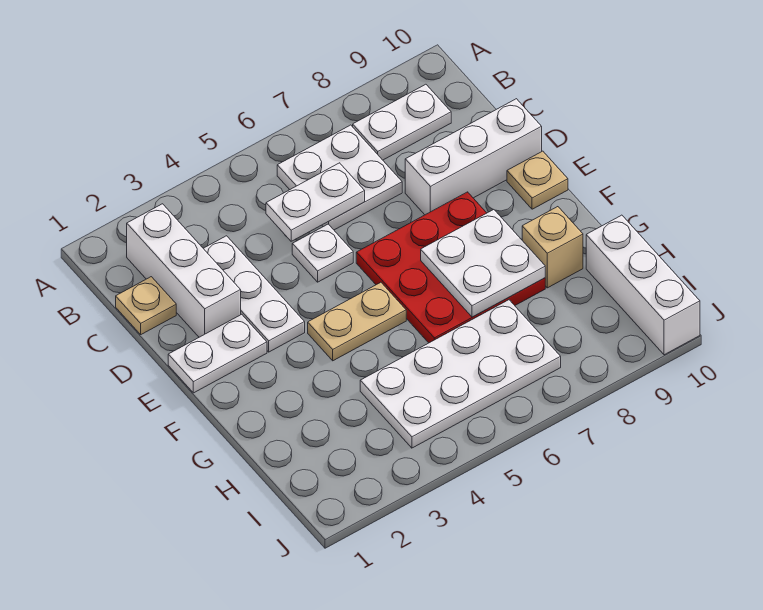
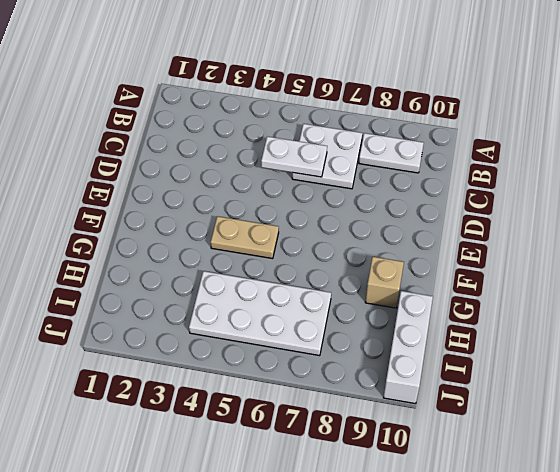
none -> white 1x3 brick [127,204,241,337]
none -> tan 1x1 plate [116,277,176,334]
none -> white 1x3 plate [203,236,305,352]

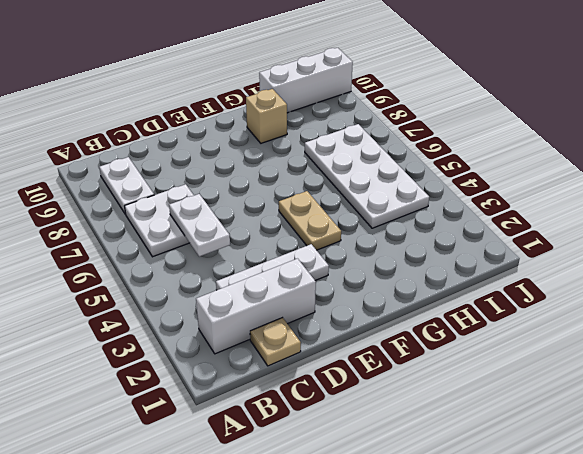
none -> white 1x1 plate [292,224,353,282]
none -> white 1x3 brick [405,99,542,215]
none -> white 1x2 plate [168,314,267,393]

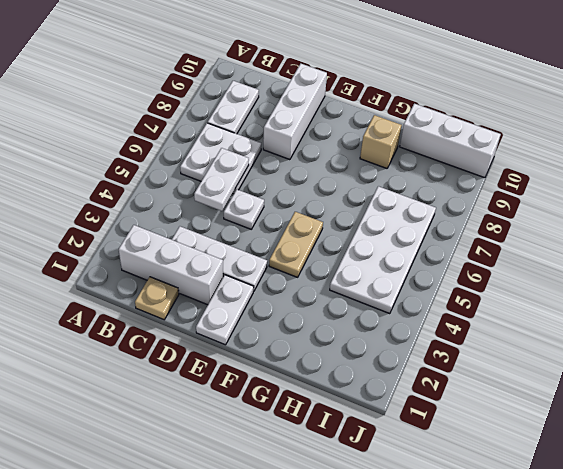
none -> red 3x3 plate [356,192,545,343]
none -> tan 1x1 plate [507,151,568,209]
none -> white 2x2 plate [421,210,545,317]

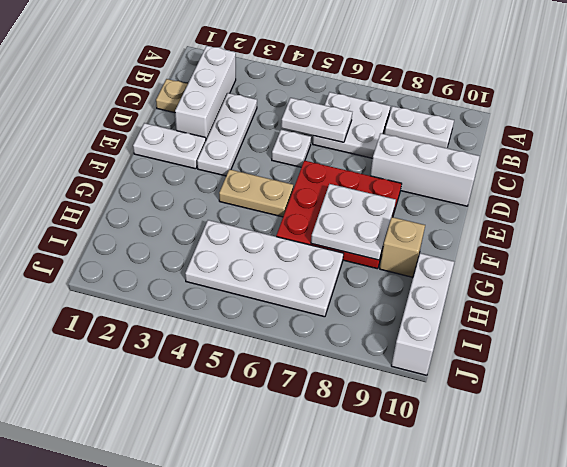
none -> tan 1x1 plate [507,151,568,209]

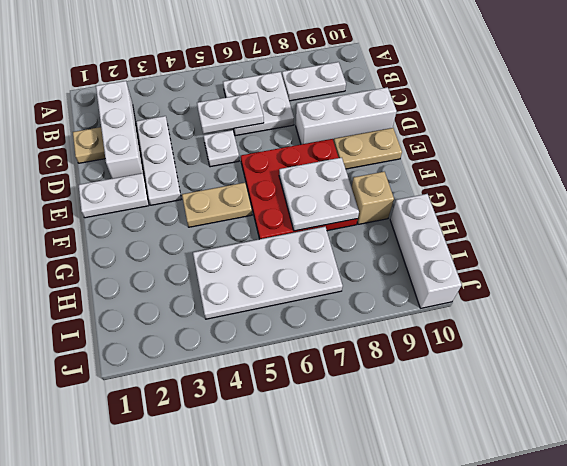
tan 1x2 plate [334,128,402,169] -> tan 1x1 plate [507,151,568,209]

